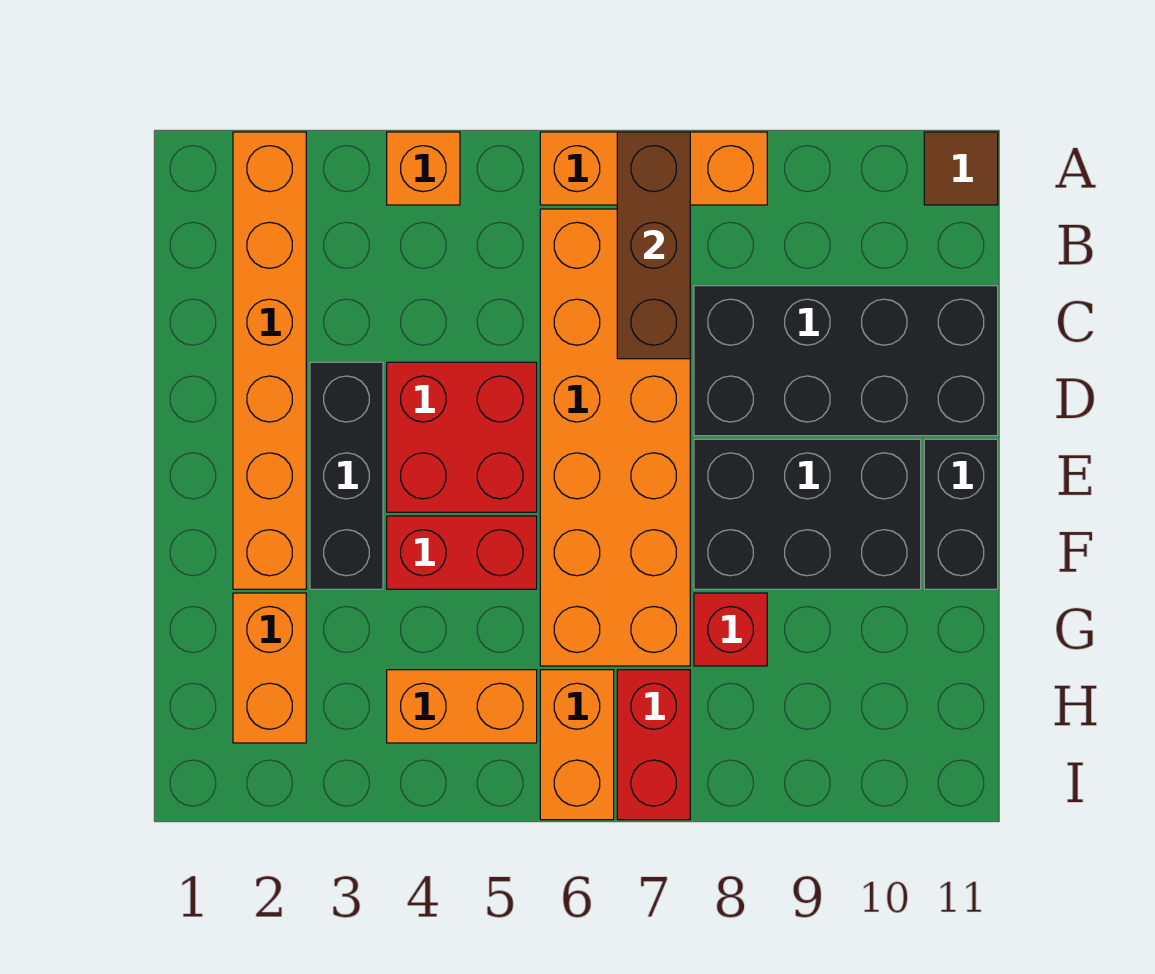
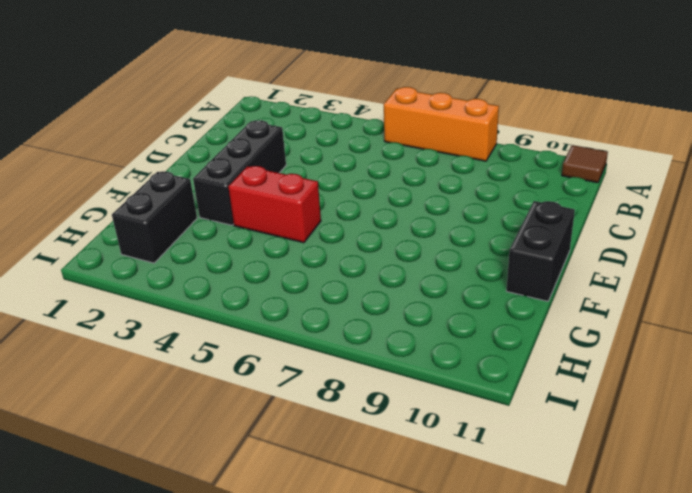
black 1x2 brick [112,171,197,263] -> orange 1x2 brick [233,593,306,743]
none -> orange 1x6 brick [233,132,306,589]
none -> orange 1x1 brick [387,132,460,205]
none -> orange 2x6 brick [540,209,690,666]

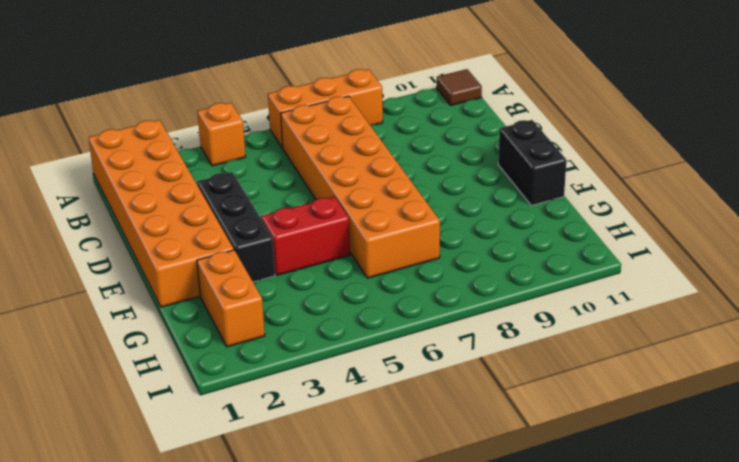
orange 2x6 brick [89,120,234,307] -> orange 1x6 brick [233,132,306,589]
none -> black 2x4 brick [694,286,998,436]
none -> red 2x2 brick [387,362,537,512]
none -> black 2x3 brick [694,439,921,589]

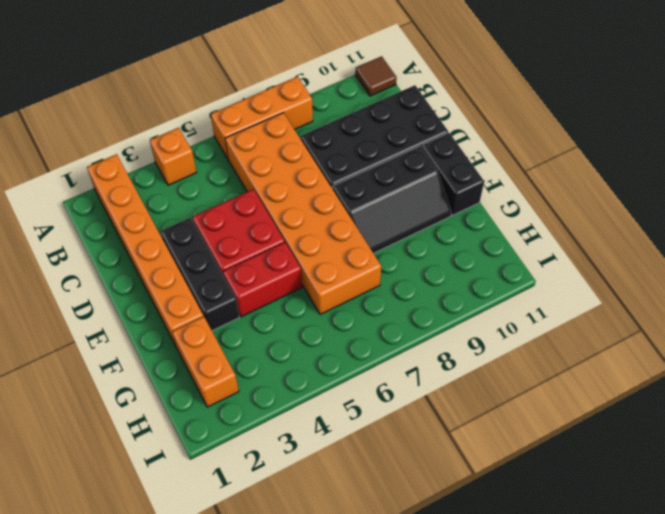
black 2x3 slope [332,146,452,253] -> black 2x3 brick [694,439,921,589]
none -> red 1x1 brick [694,593,767,666]
none -> orange 1x2 brick [387,670,537,743]
none -> orange 1x2 brick [540,670,614,820]

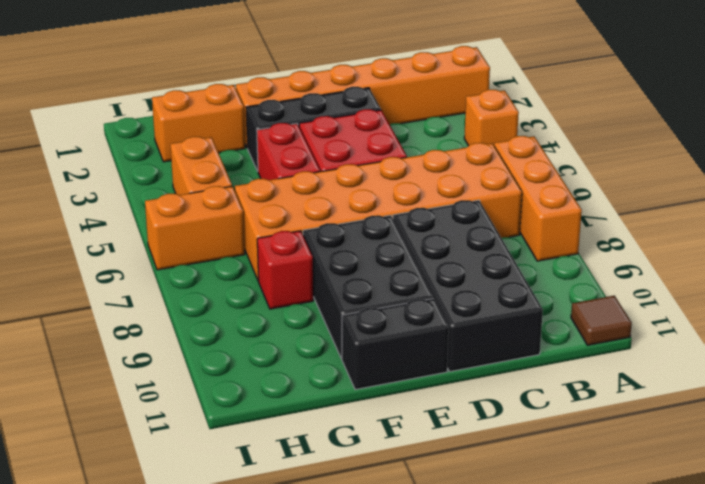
none -> red 1x2 brick [617,670,690,820]
none -> brown 1x3 brick [617,132,690,359]

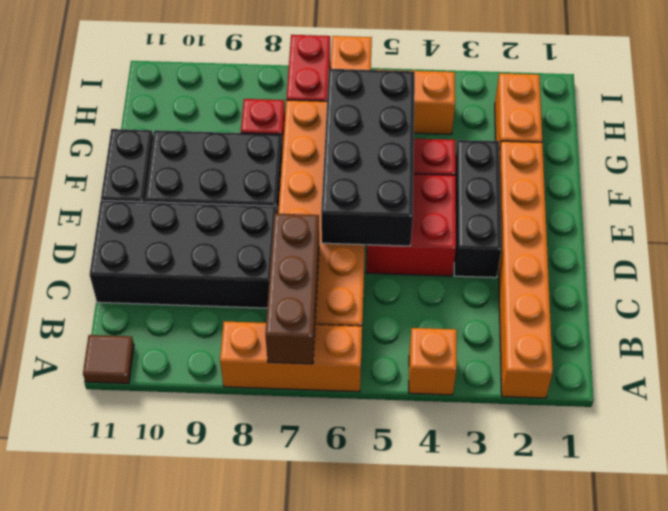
black 2x4 brick [321,68,415,246] -> none

